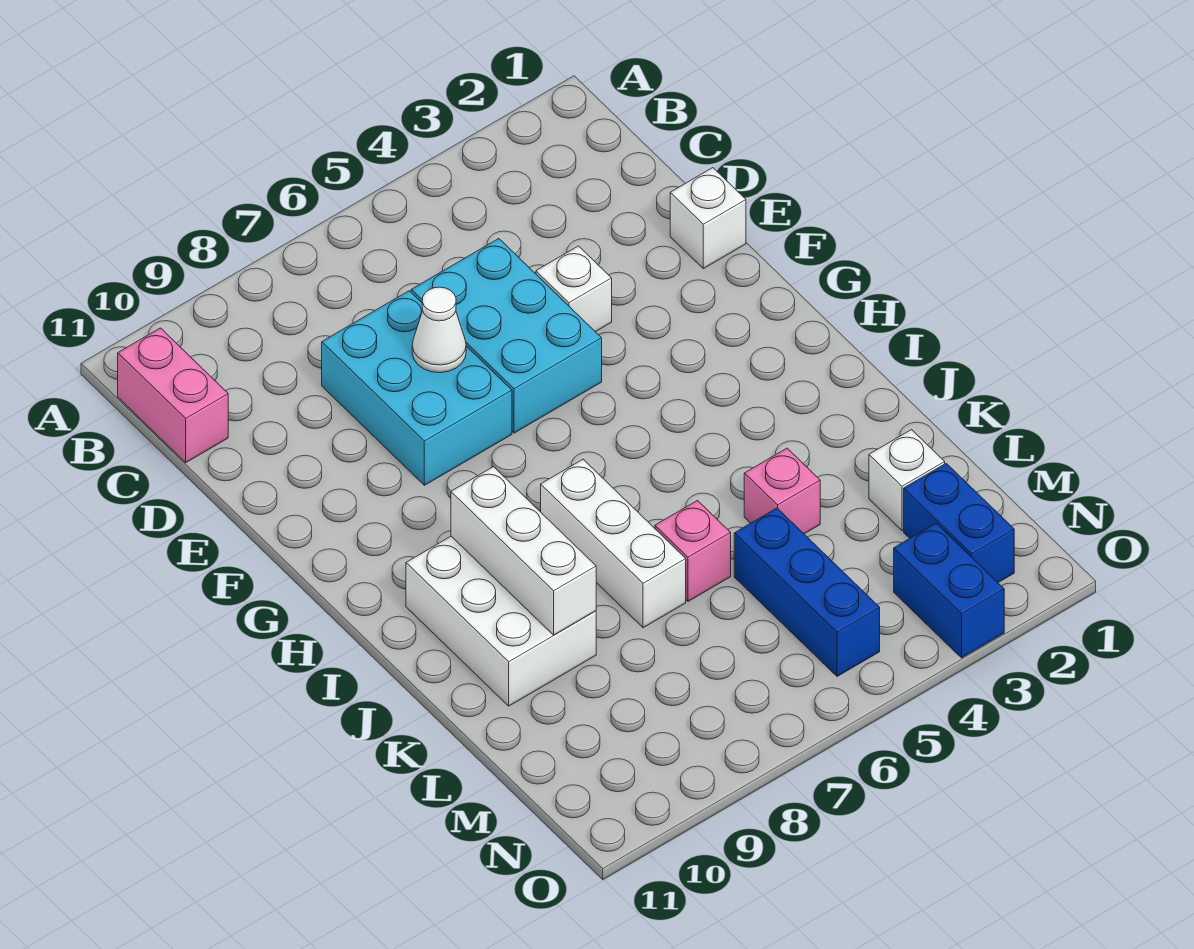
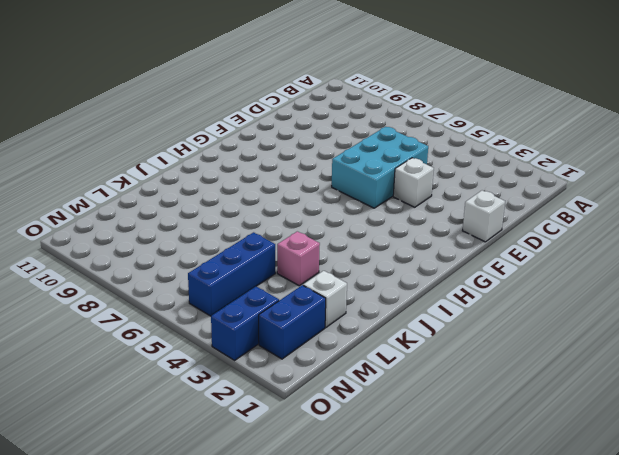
none -> pink 1x2 brick [118,328,228,463]
none -> cyan 2x3 brick [322,291,512,485]
none -> white 1x3 brick [541,459,686,628]

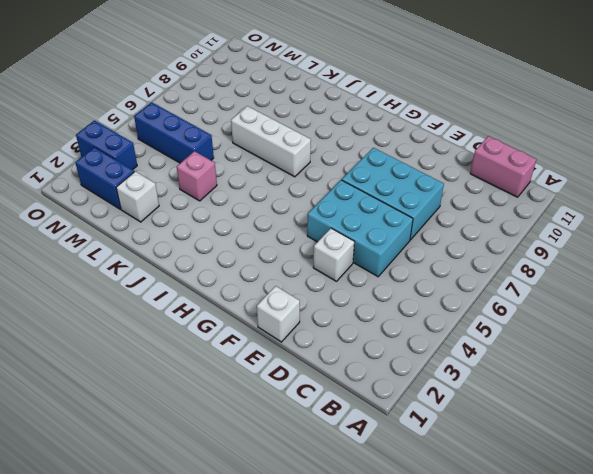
none -> white 2x3 brick [406,536,596,706]
none -> pink 1x1 brick [655,501,731,601]
none -> white 1x1 cone [412,287,466,373]

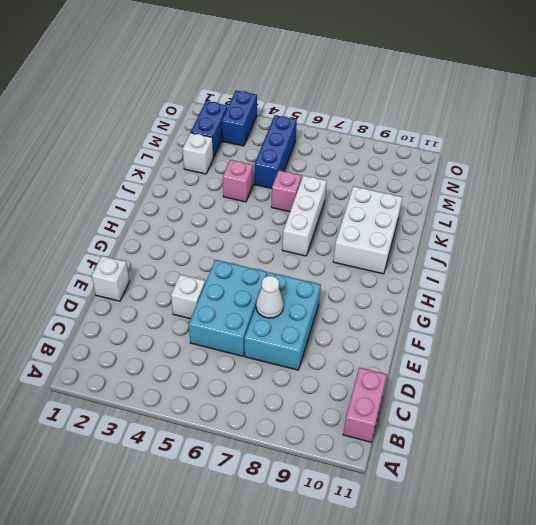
none -> white 1x3 brick [451,467,596,635]

